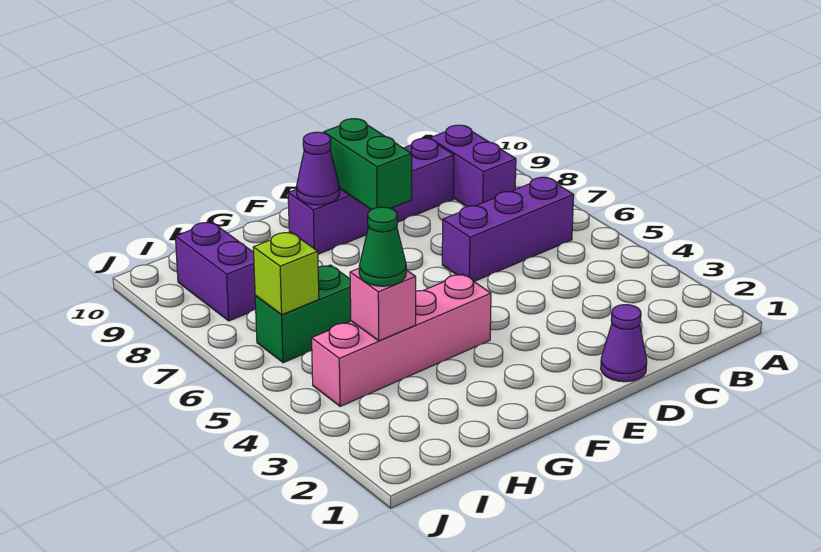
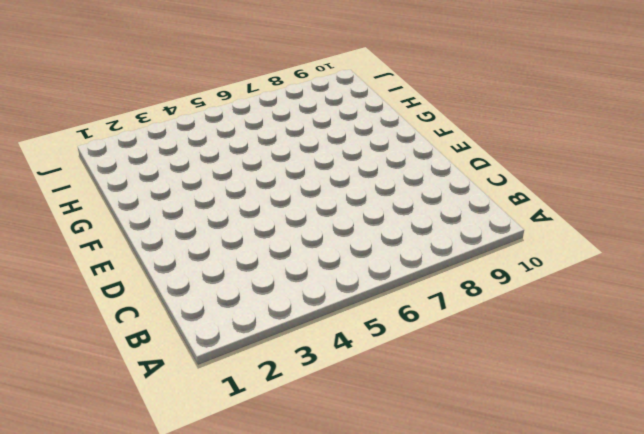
none -> purple 1x3 brick [442,177,574,281]
none -> purple 1x2 brick [430,125,516,207]
none -> purple 1x4 brick [288,138,454,254]

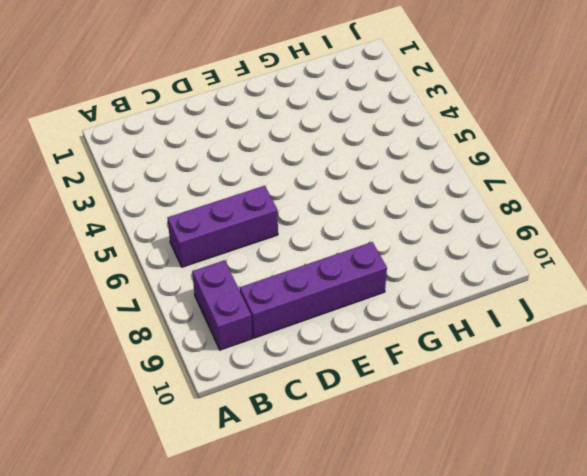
none -> purple 1x1 cone [601,305,647,382]
none -> pink 1x4 brick [312,274,491,406]
none -> green 1x2 brick [255,265,351,363]

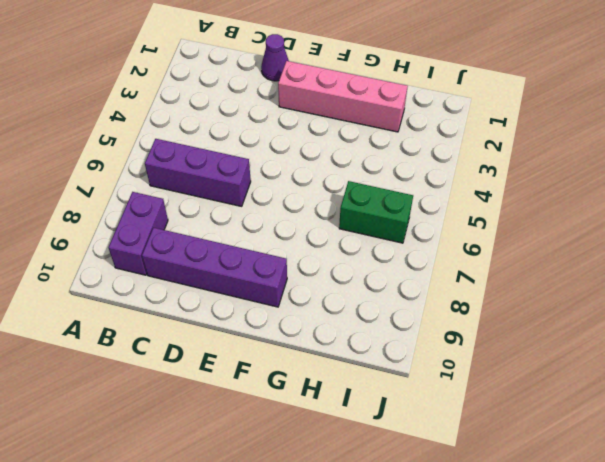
pink 1x4 brick [278,61,408,132] -> pink 1x4 brick moved to [312,274,491,406]
none -> purple 1x2 brick [175,222,256,321]
none -> green 1x2 brick [324,119,412,210]
none -> purple 1x1 cone [296,132,340,205]

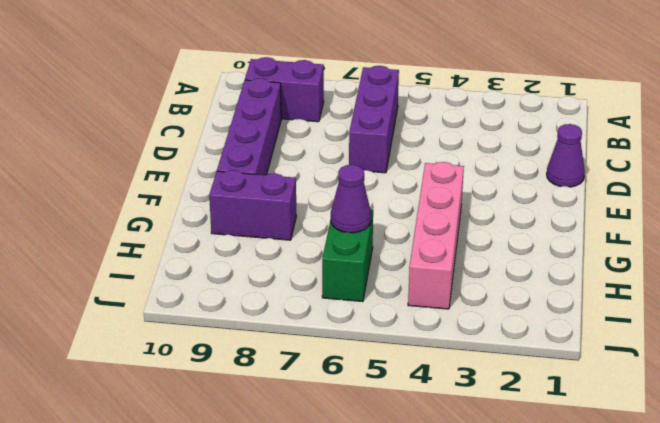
purple 1x2 brick [209,170,296,240] -> purple 1x2 brick moved to [175,222,256,321]
purple 1x1 cone [331,165,371,233] -> purple 1x1 cone moved to [296,132,340,205]
none -> green 1x2 brick [324,119,412,210]
none -> pink 1x1 brick [350,269,416,341]
none -> lime 1x1 brick [253,232,319,315]

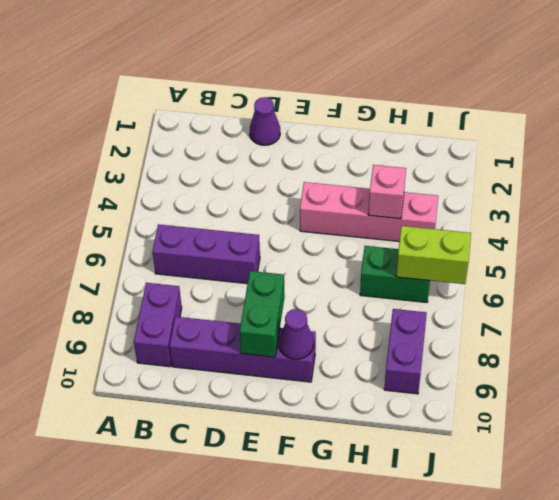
lime 1x2 brick [396,226,471,284] -> lime 1x1 brick [253,232,319,315]
none -> green 1x1 cone [359,207,406,286]

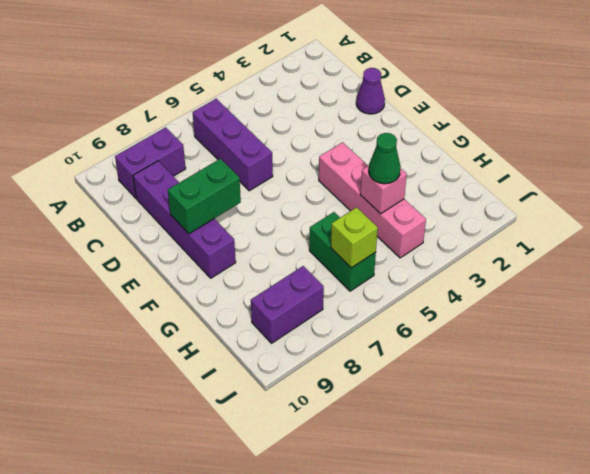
none -> purple 1x1 cone [296,132,340,205]

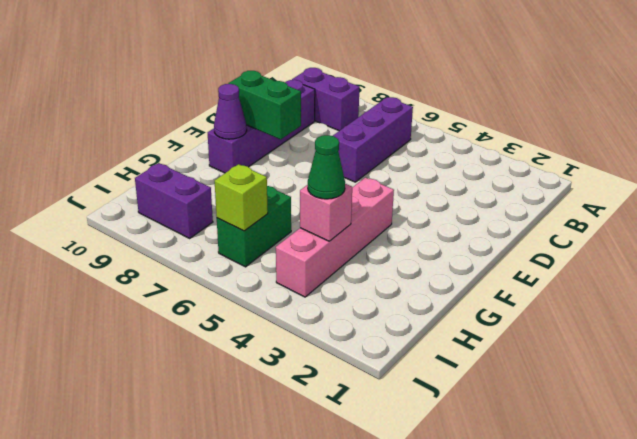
none -> purple 1x1 cone [601,305,647,382]

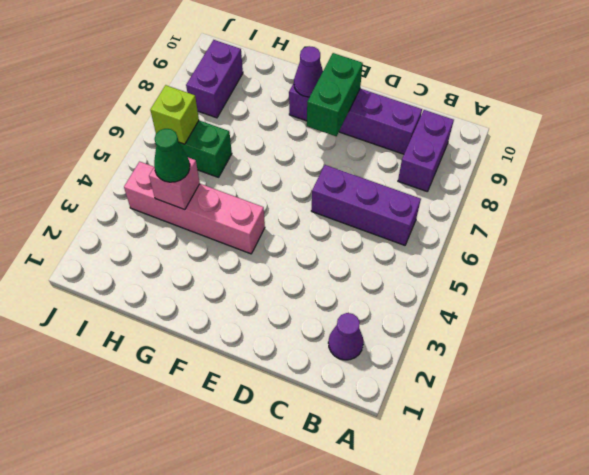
purple 1x1 cone [328,313,364,360] -> purple 1x1 cone moved to [601,305,647,382]

